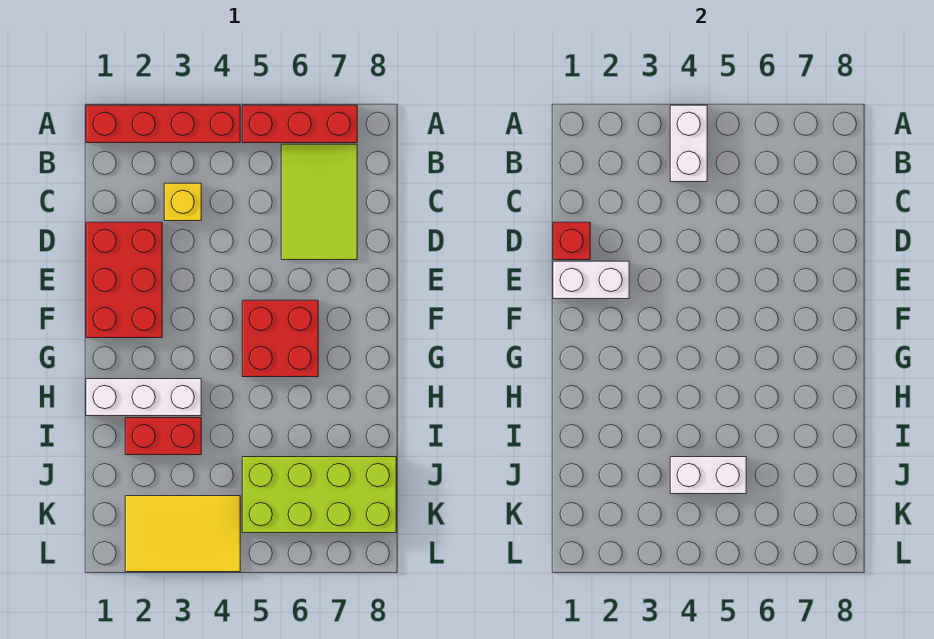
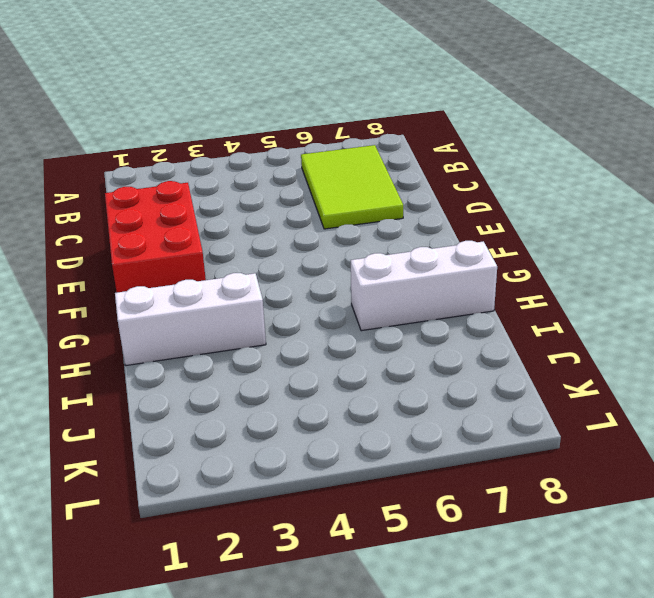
white 1x3 brick [351,241,497,331] -> none
none -> red 1x4 brick [86,105,240,143]
none -> red 1x3 brick [242,105,357,143]
none -> yellow 1x1 brick [164,183,201,221]

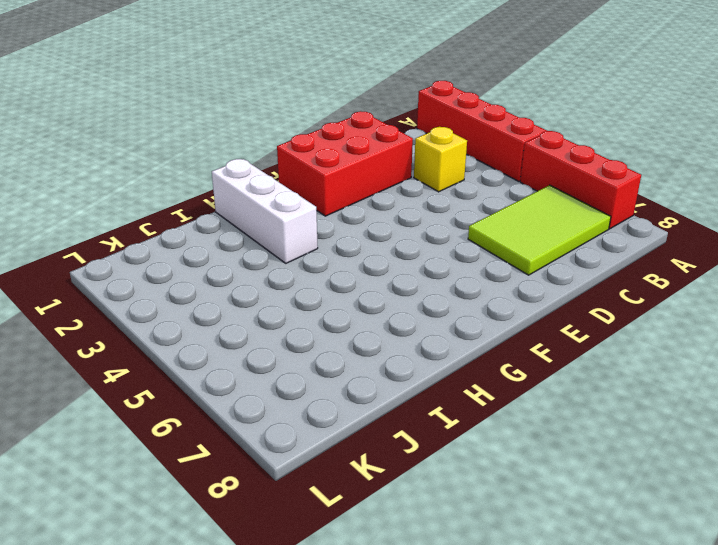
none -> red 2x2 brick [242,300,318,377]
none -> red 1x2 brick [125,418,201,455]
none -> lime 2x4 brick [242,457,396,533]

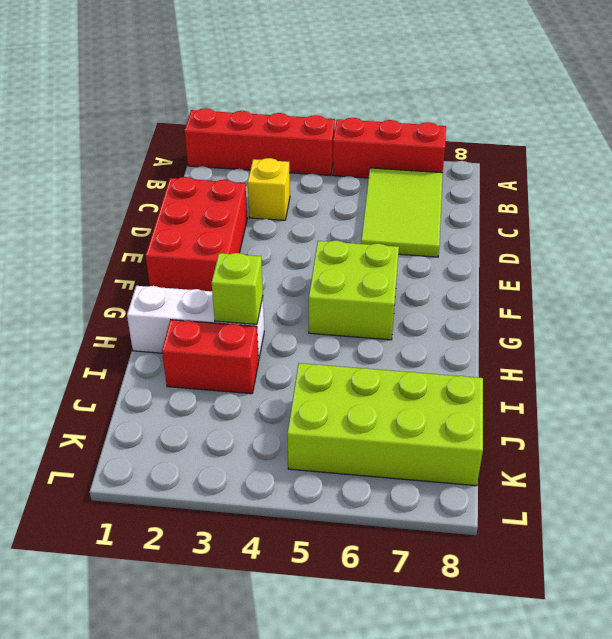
lime 2x2 brick [309,240,399,340] -> red 2x2 brick [242,300,318,377]
lime 1x1 brick [212,253,263,324] -> none
none -> yellow 2x3 tile [125,496,240,572]
none -> white 1x2 brick [670,105,707,182]
none -> red 1x1 brick [553,222,590,260]

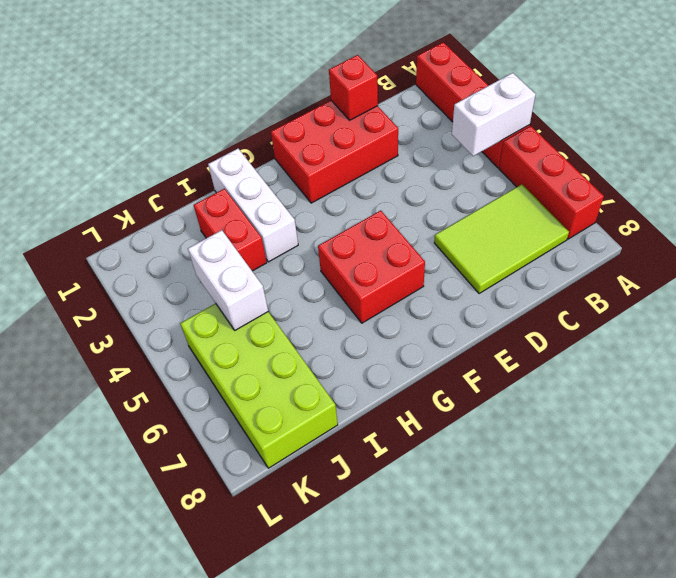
none -> yellow 1x1 brick [164,183,201,221]
none -> yellow 2x3 tile [125,496,240,572]
none -> white 1x2 brick [553,261,629,299]

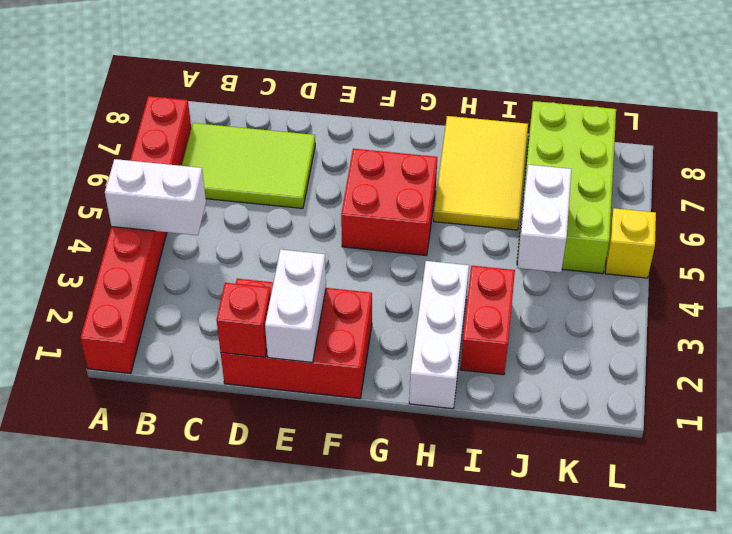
yellow 2x3 tile [434,116,528,230] -> yellow 2x3 tile moved to [125,496,240,572]
yellow 1x1 brick [605,208,656,278] -> yellow 1x1 brick moved to [164,183,201,221]

